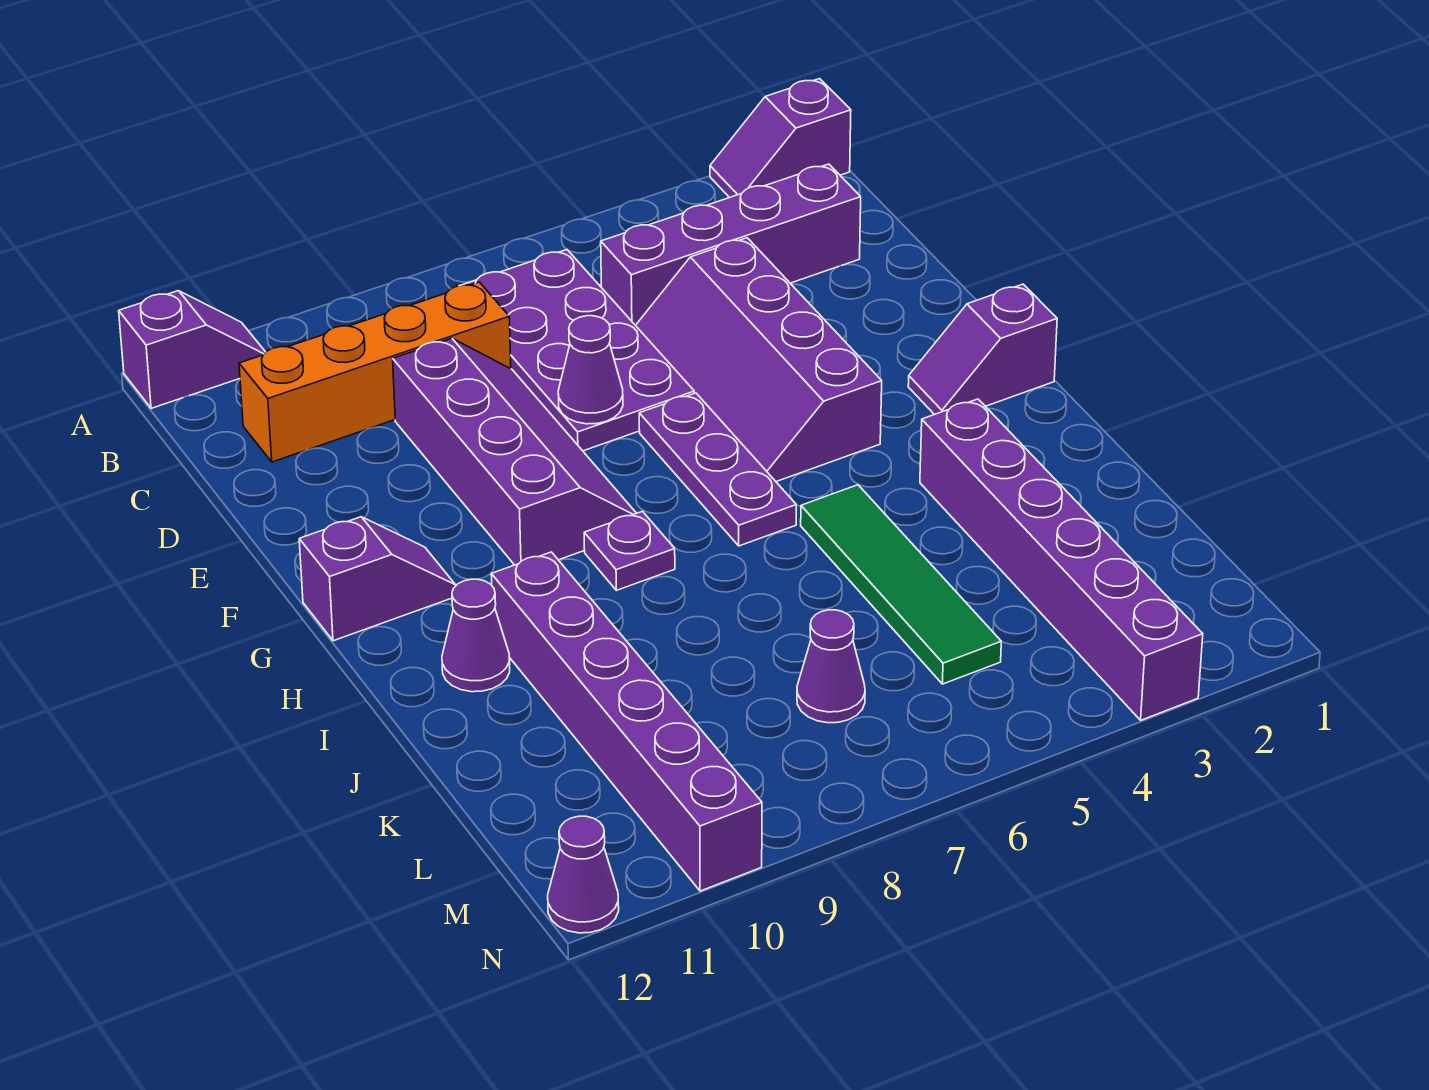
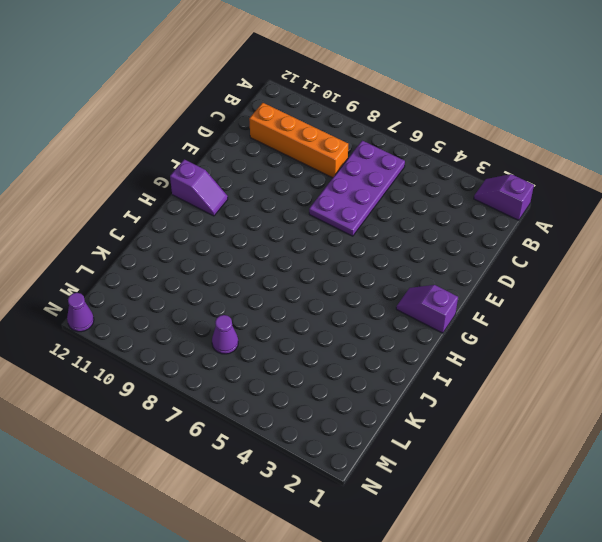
none -> purple 1x2 slope [119,291,266,408]
none -> purple 1x4 brick [601,164,861,325]
none -> purple 2x4 slope [635,238,882,482]

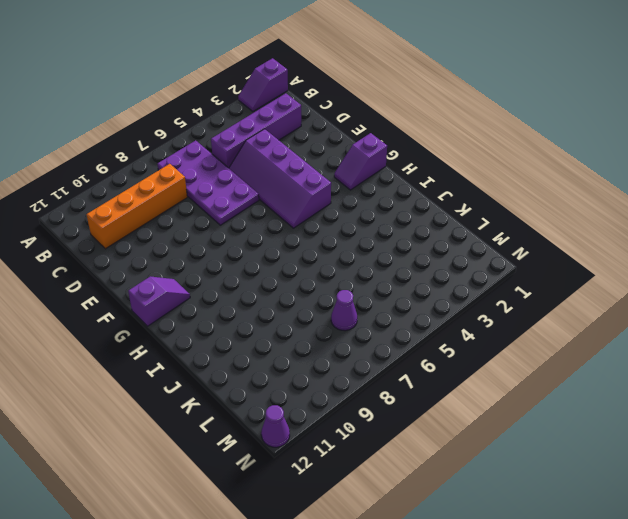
none -> purple 1x2 slope [119,291,266,408]
none -> purple 2x4 slope [393,338,636,565]
none -> purple 1x3 plate [639,393,796,546]

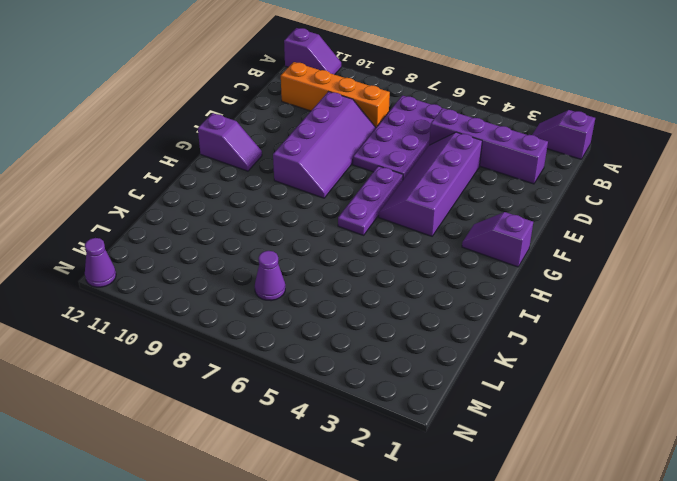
none -> purple 1x1 plate [584,511,675,590]
none -> purple 1x6 brick [920,399,1203,720]
none -> green 1x4 tile [801,485,1001,684]

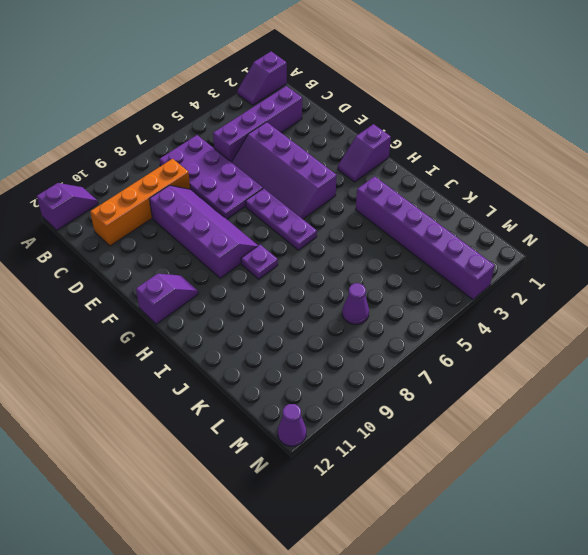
none -> green 1x4 tile [801,485,1001,684]
none -> purple 1x6 brick [491,552,762,891]
none -> purple 1x1 cone [442,579,510,692]

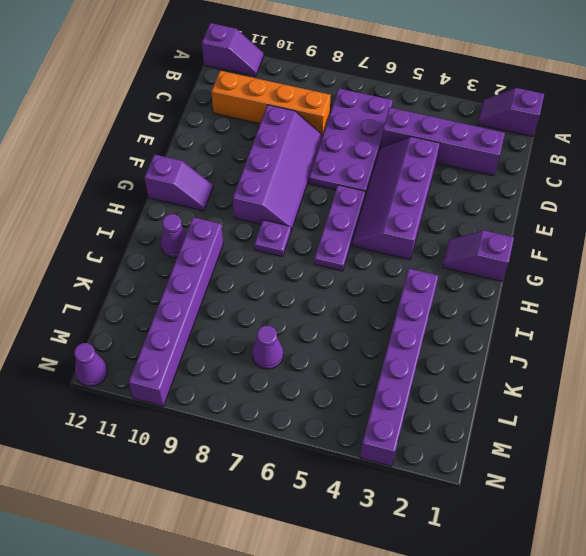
none -> green 1x4 tile [801,485,1001,684]
none -> purple 1x1 cone [558,316,623,424]

